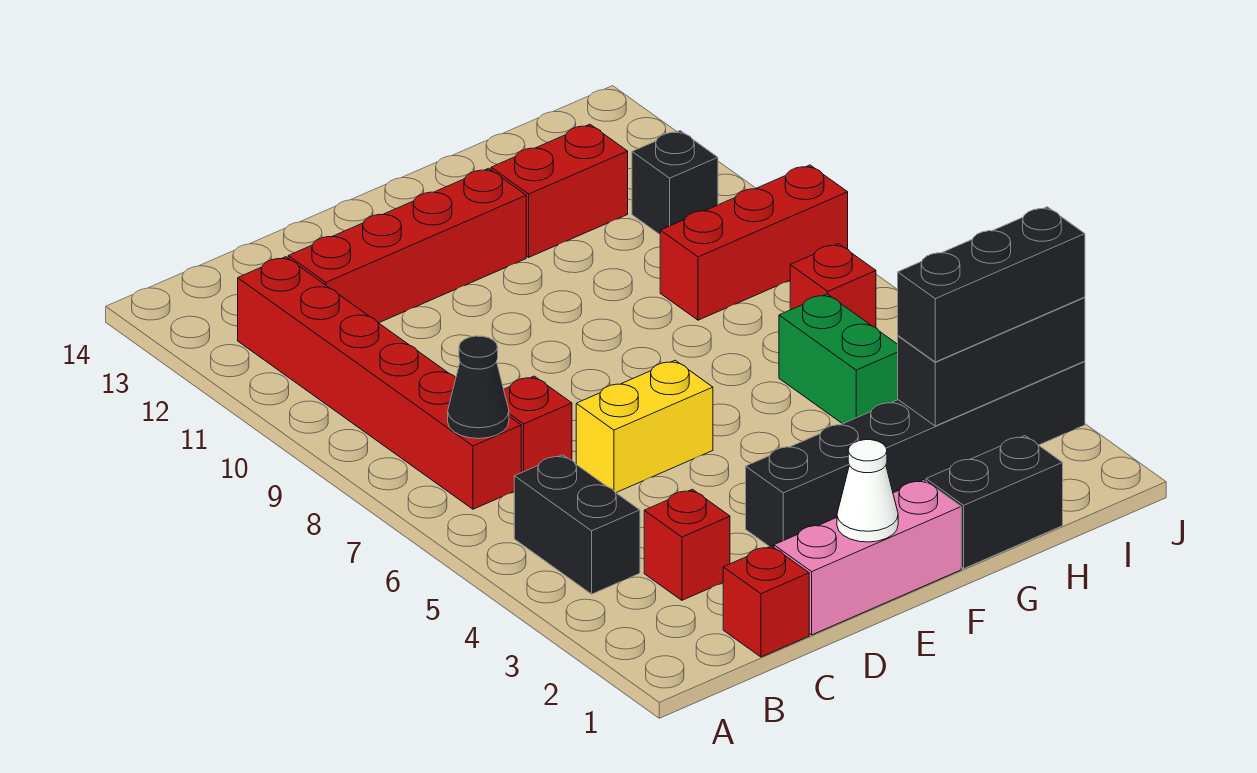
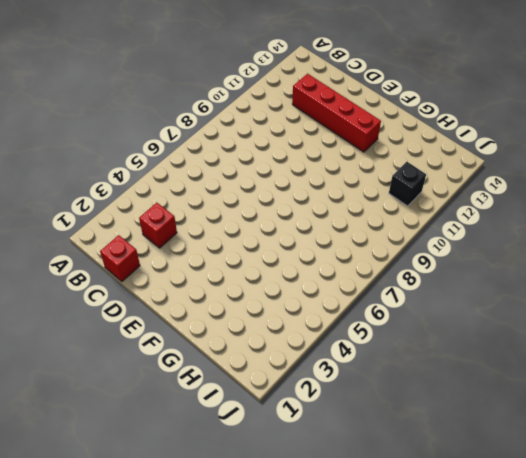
none -> black 1x2 brick [514,455,640,594]
none -> red 1x6 brick [238,257,521,509]
none -> red 1x1 brick [504,376,572,473]

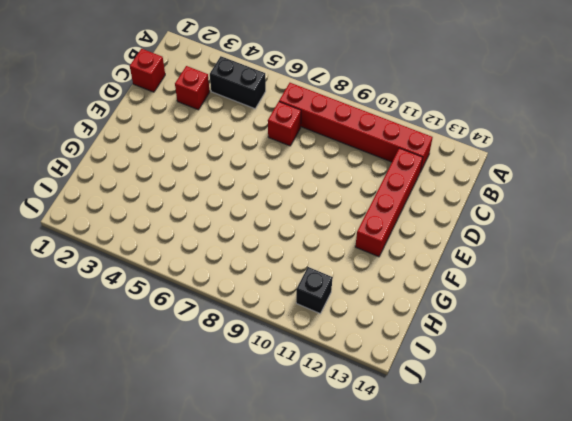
none -> pink 1x3 brick [774,480,961,635]
none -> yellow 1x2 brick [576,360,713,493]
none -> black 1x6 brick [746,361,1085,547]

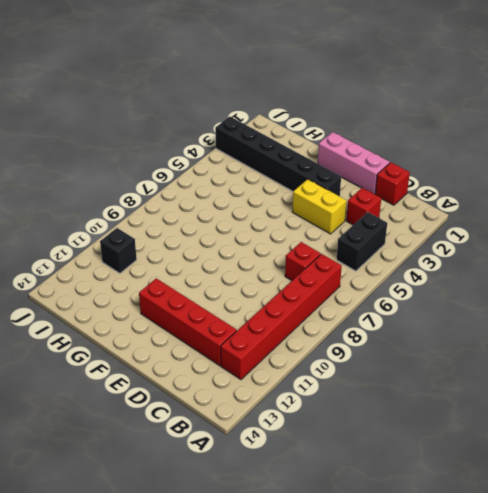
yellow 1x2 brick [293,179,346,234] -> yellow 1x2 brick moved to [576,360,713,493]
none -> black 1x2 brick [926,436,1063,569]
none -> red 1x2 brick [491,124,628,257]
none -> green 1x2 brick [779,294,898,424]

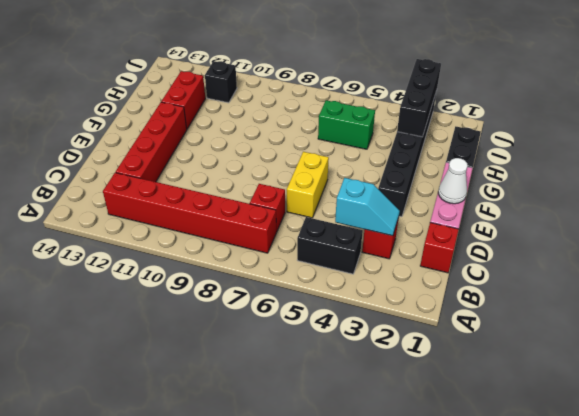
cyan 1x2 slope [335,178,400,236] -> none
none -> red 1x3 brick [660,165,848,320]
none -> red 1x1 brick [790,244,876,328]
none -> black 1x1 cone [448,336,509,439]

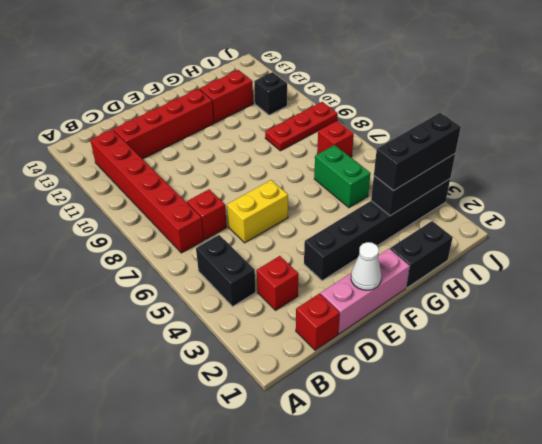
red 1x3 plate [265,102,338,151] -> red 1x3 brick [660,165,848,320]
none -> black 1x1 cone [448,336,509,439]

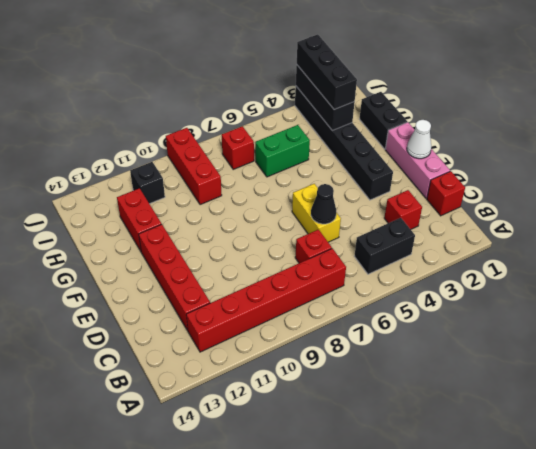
black 1x1 cone [311,184,336,224] -> black 1x1 cone moved to [448,336,509,439]

